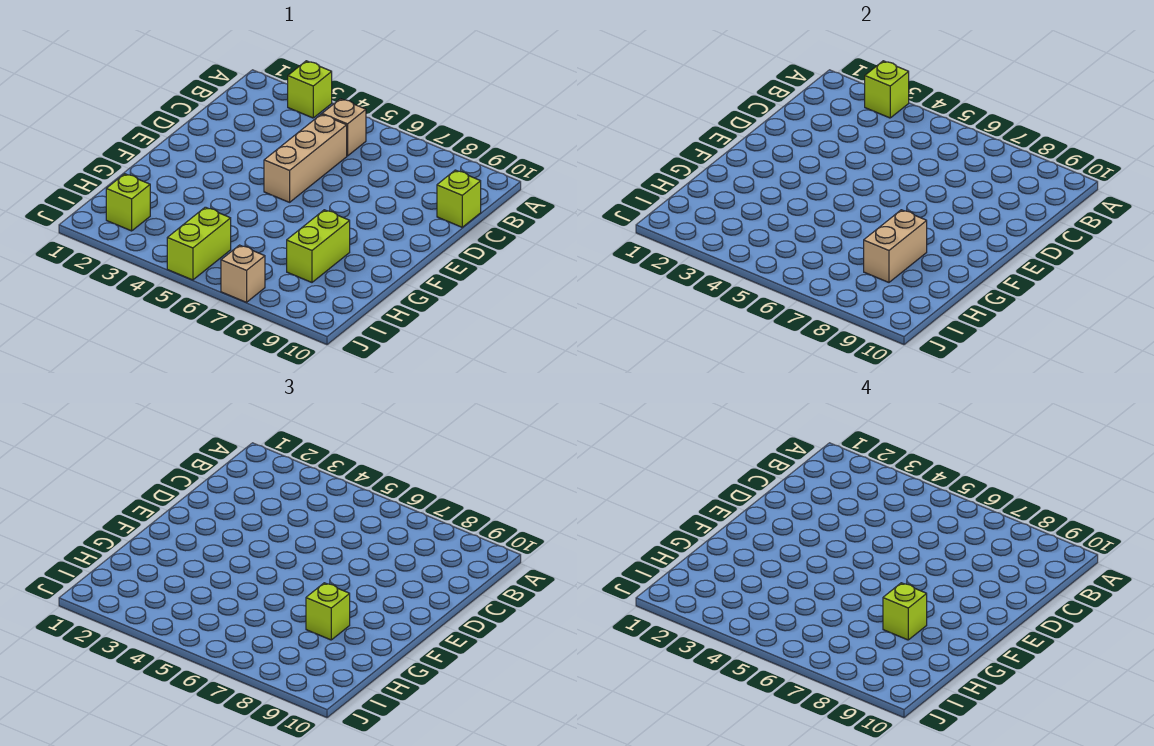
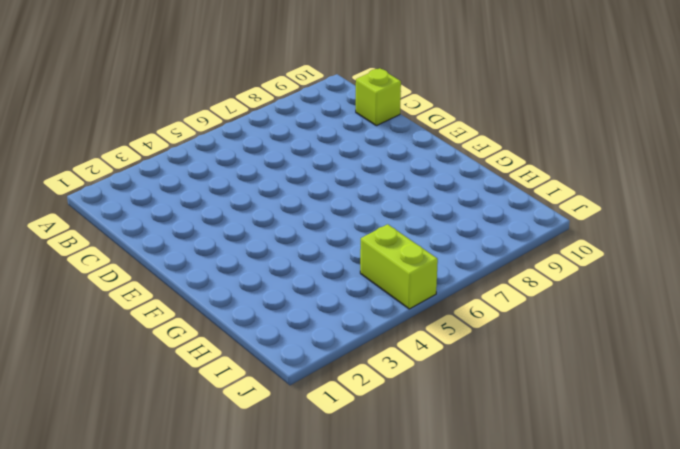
none -> lime 1x1 brick [288,61,332,118]
none -> tan 1x1 brick [322,99,366,156]
none -> tan 1x3 brick [264,114,347,202]

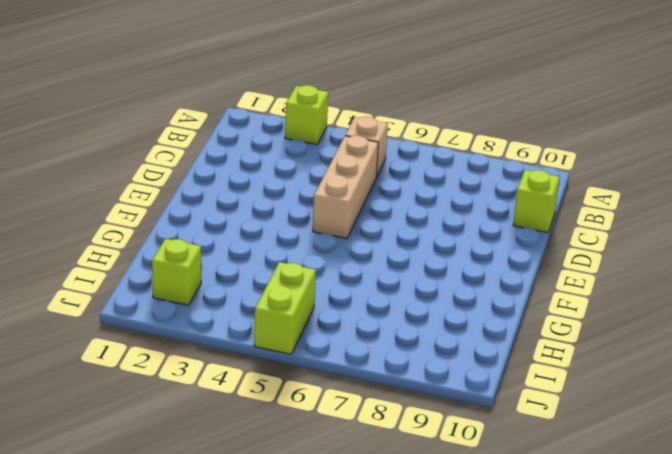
none -> lime 1x2 brick [287,210,350,282]
none -> tan 1x1 brick [221,245,265,302]
none -> lime 1x1 brick [865,61,909,118]

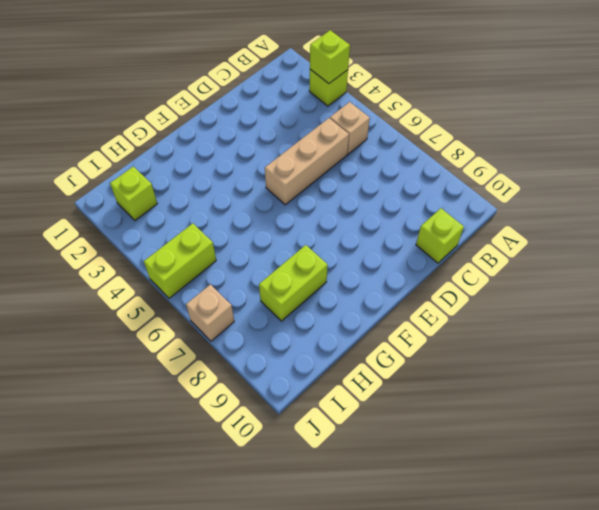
none -> tan 1x2 brick [864,210,927,282]
none -> lime 1x1 brick [306,583,350,640]
none -> lime 1x1 brick [883,583,927,640]

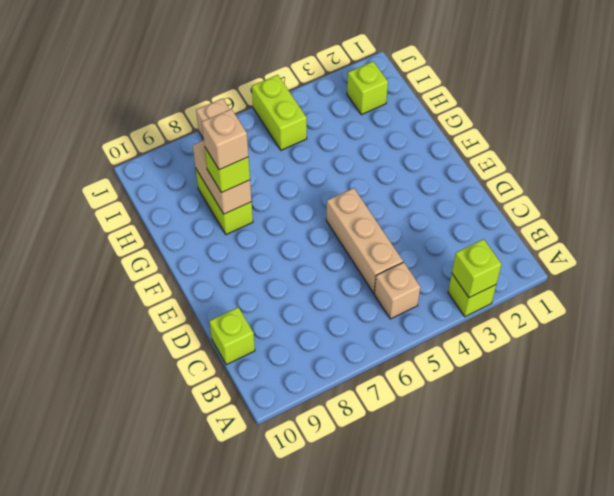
tan 1x1 brick [202,109,248,170] -> lime 1x1 brick [883,583,927,640]

